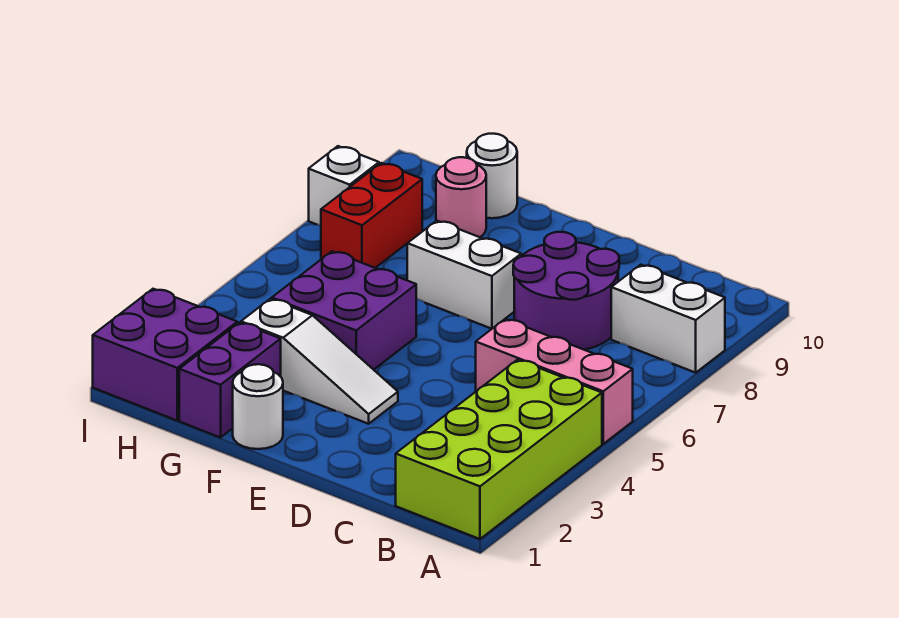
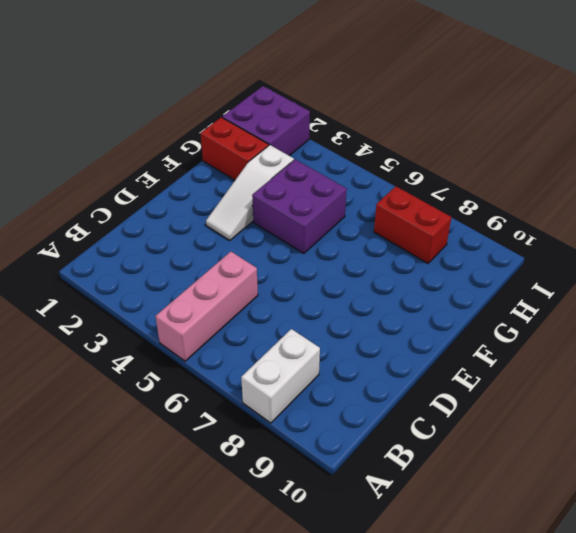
red 1x2 brick [201,117,269,180] -> purple 1x2 brick [179,323,281,438]
none -> lime 2x4 brick [396,360,602,539]
none -> purple 2x2 round brick [513,232,619,350]
none -> white 1x2 brick [407,221,521,329]

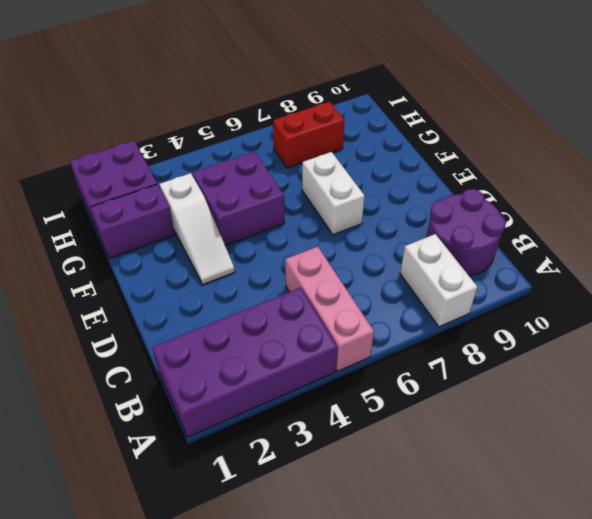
purple 2x4 brick [152,288,338,437] -> lime 2x4 brick [396,360,602,539]
purple 2x2 round brick [426,189,506,276] -> purple 2x2 round brick moved to [513,232,619,350]
none -> white 1x1 round brick [233,364,283,449]
none -> pink 1x1 round brick [436,157,486,237]
none -> white 1x1 round brick [467,134,517,218]

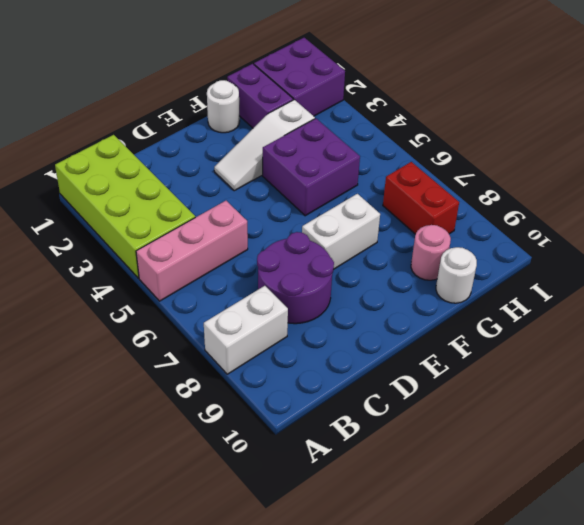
none -> white 1x1 brick [309,146,379,225]

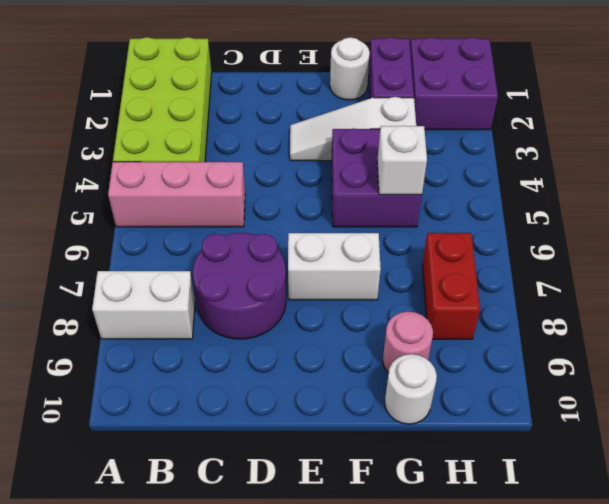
white 1x1 brick [377,126,427,195] -> white 1x1 brick moved to [309,146,379,225]

